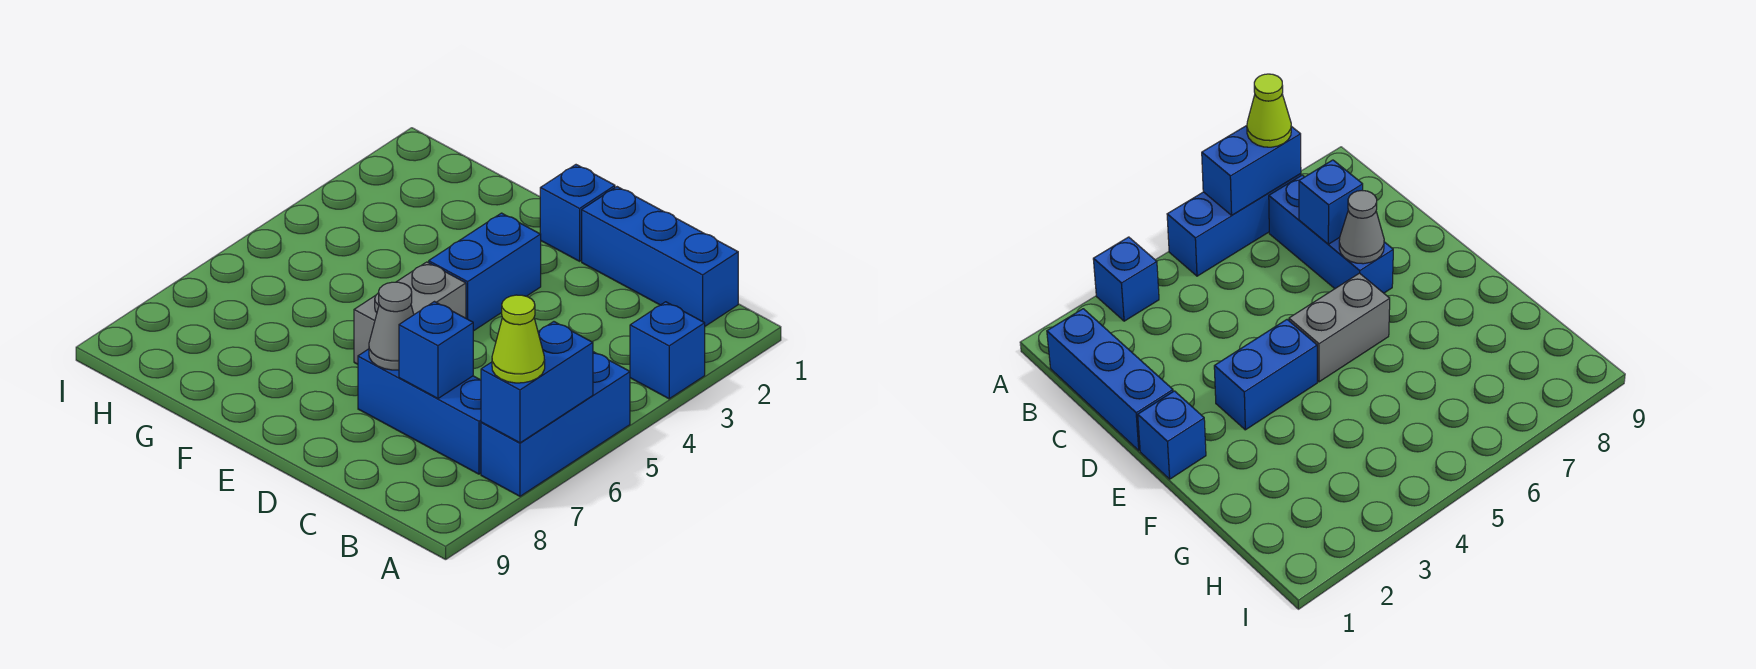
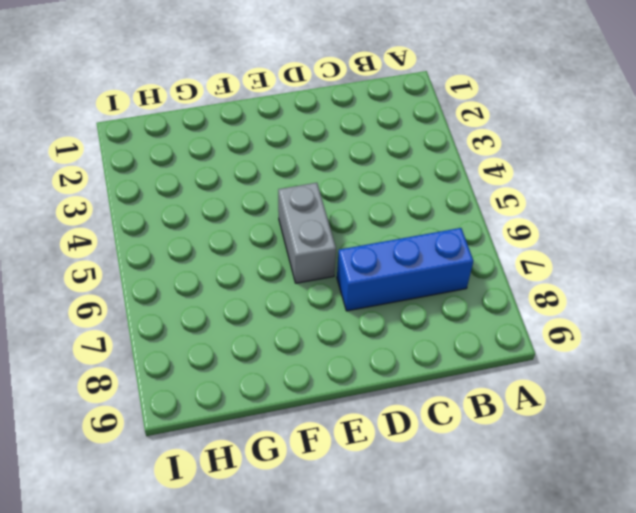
none -> blue 1x1 brick [630,302,705,399]
none -> blue 1x3 brick [481,352,630,496]

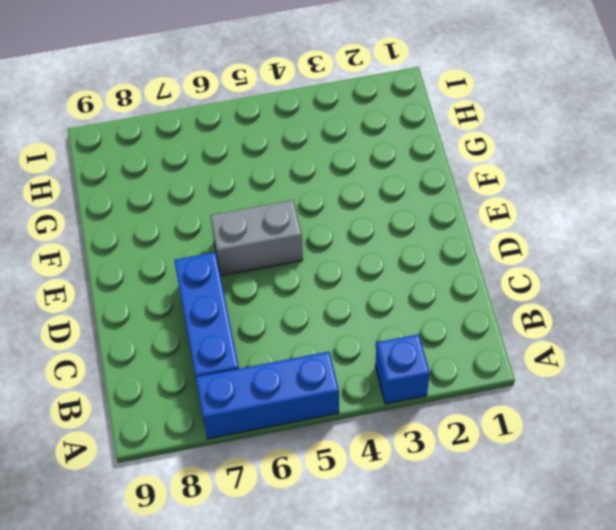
none -> blue 1x3 brick [582,187,738,326]
none -> blue 1x1 brick [540,165,615,261]

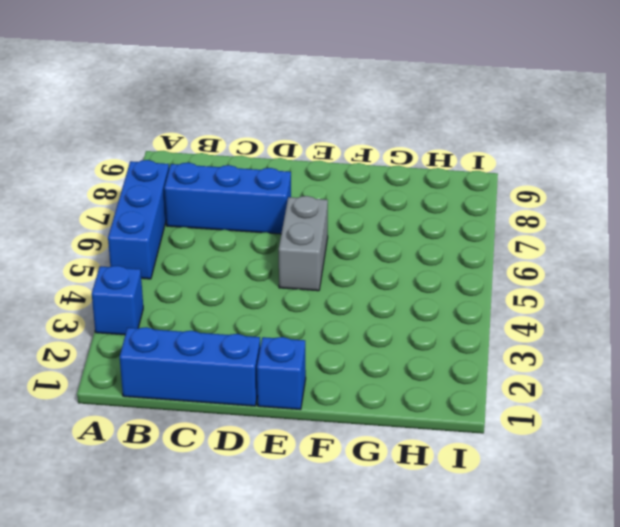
none -> blue 1x2 brick [429,213,541,331]
none -> blue 1x2 brick [481,322,593,443]

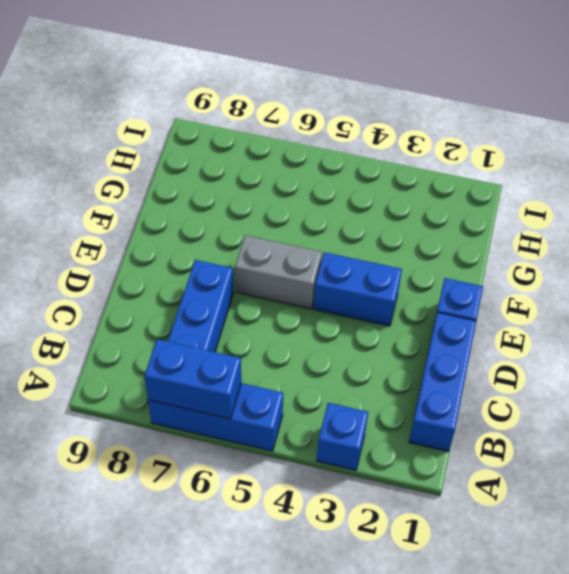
none -> blue 1x1 brick [399,302,473,398]
none -> grey 1x1 cone [369,282,414,370]

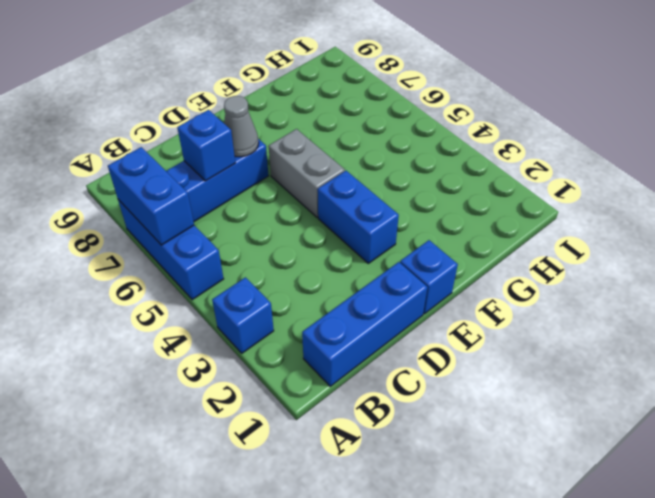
none -> lime 1x1 cone [492,295,545,383]

